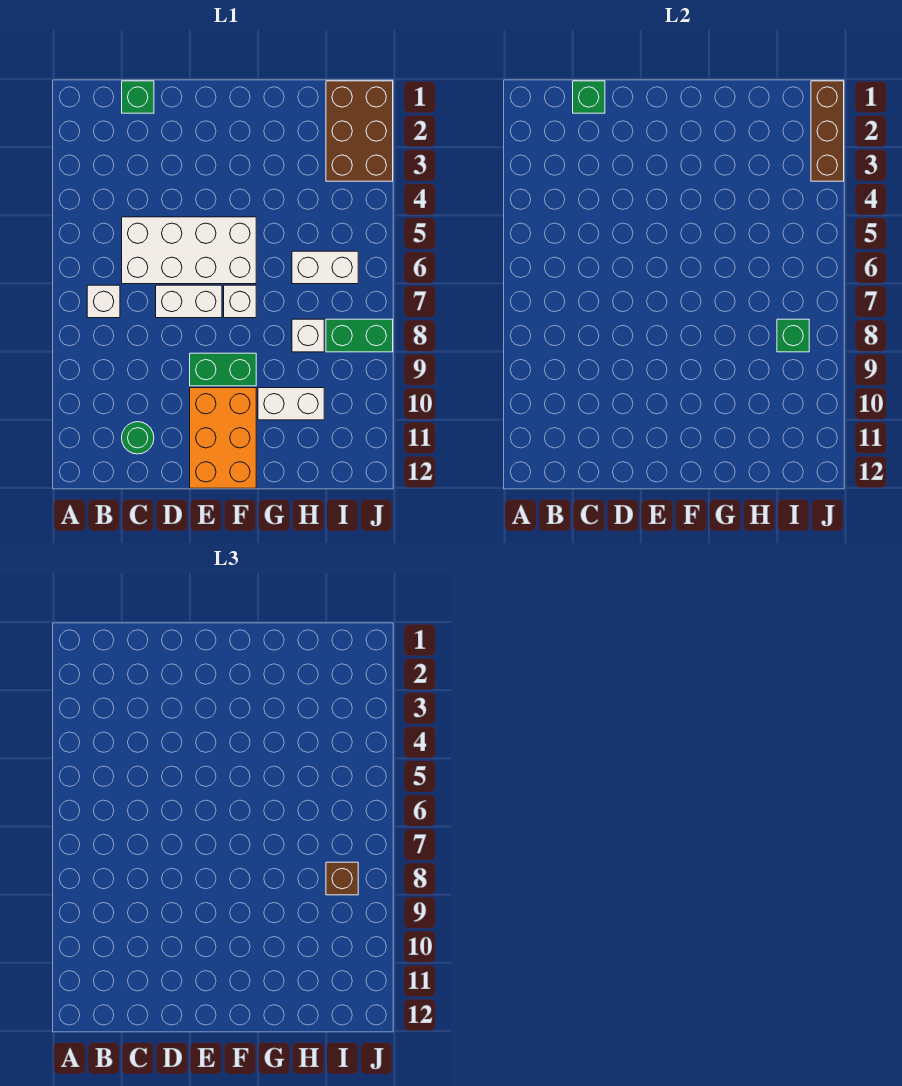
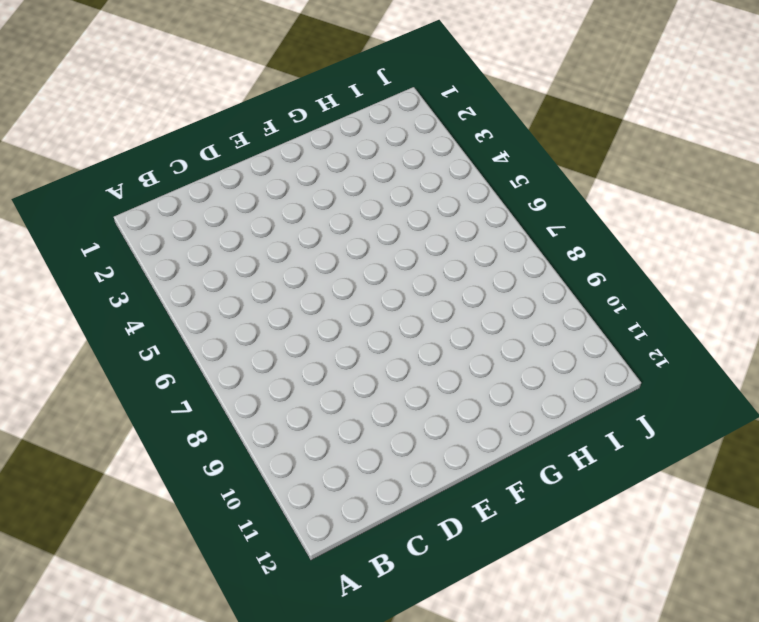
none -> white 1x1 brick [87,285,120,318]
none -> green 1x1 brick [122,81,154,113]
none -> white 2x4 brick [122,217,256,284]

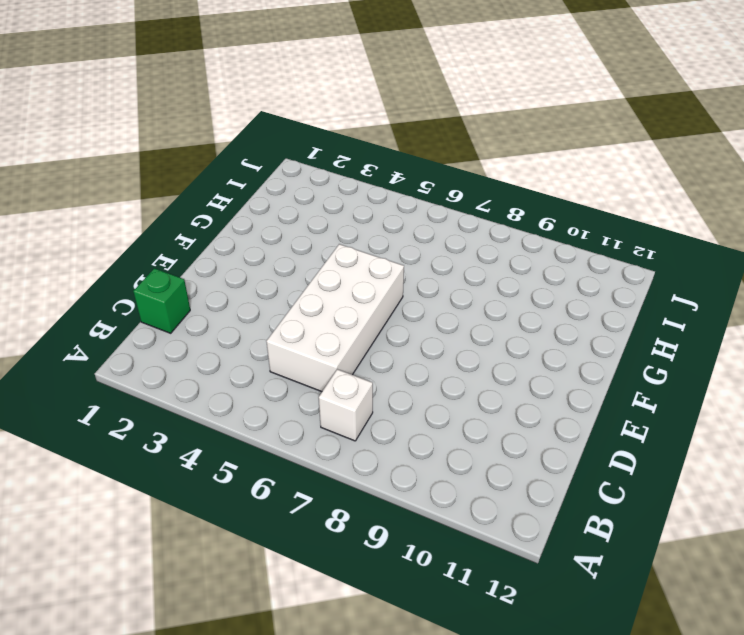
none -> green 1x1 round brick [122,422,154,454]
none -> white 1x2 brick [156,285,222,318]
none -> green 1x2 brick [190,353,256,386]

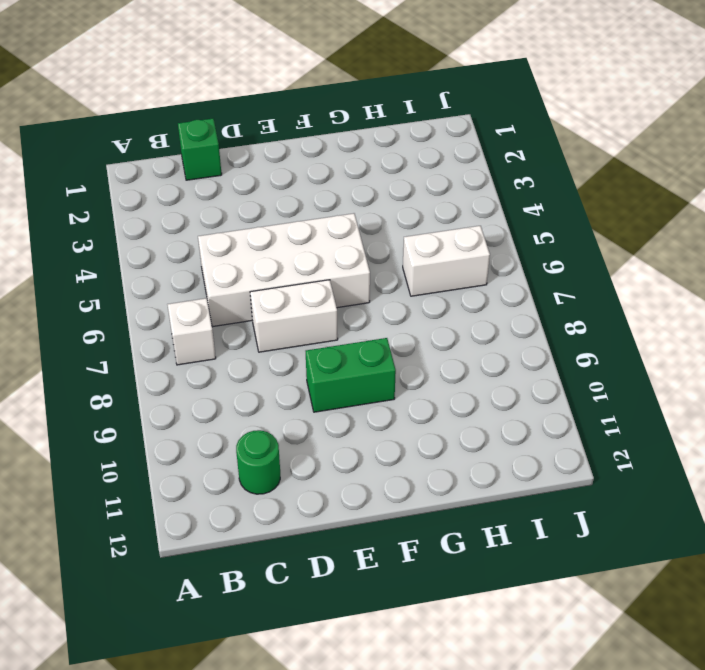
none -> orange 2x3 brick [190,388,256,488]
none -> white 1x1 brick [224,285,256,318]
none -> white 1x2 brick [258,388,324,420]

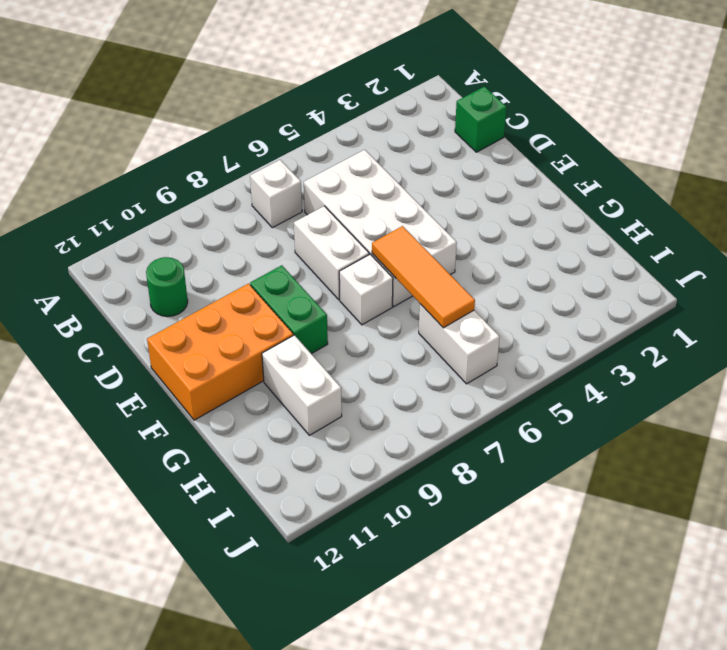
orange 1x3 tile [372,226,475,328] -> none
none -> white 1x1 brick [292,319,324,352]
none -> brown 2x3 brick [326,81,393,181]
none -> green 1x2 brick [326,319,393,352]

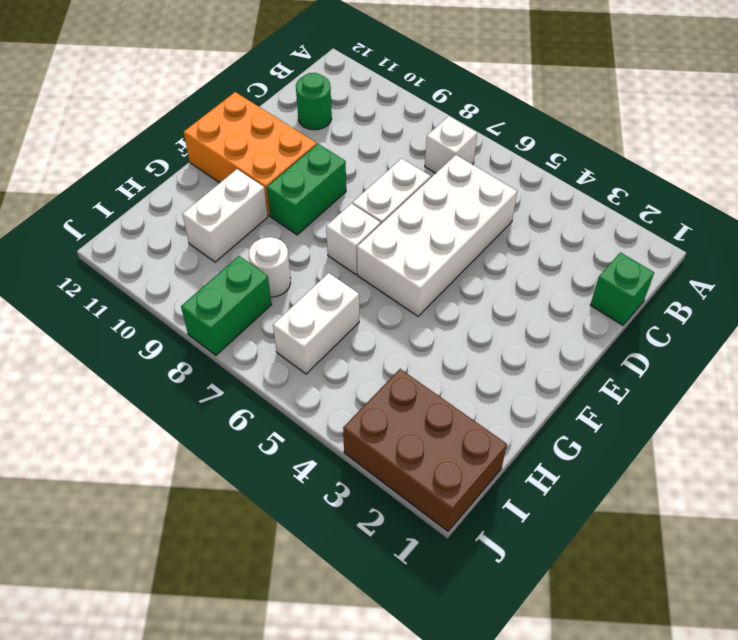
white 1x1 round brick [249,237,291,297] -> white 1x1 brick [292,319,324,352]
none -> green 1x1 brick [573,81,605,113]
none -> green 1x1 brick [777,319,809,352]
none -> brown 1x3 brick [811,81,844,181]

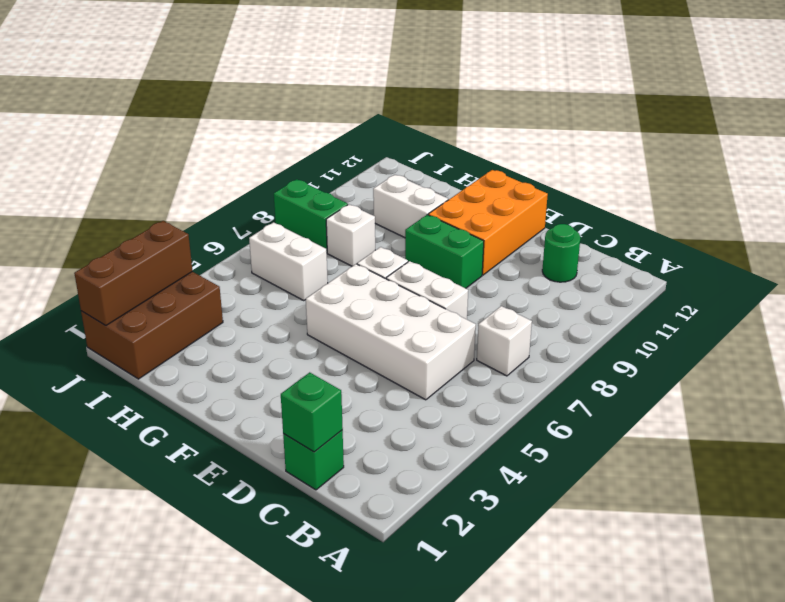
none -> green 1x1 brick [777,319,809,352]
none -> brown 1x1 brick [326,862,358,895]

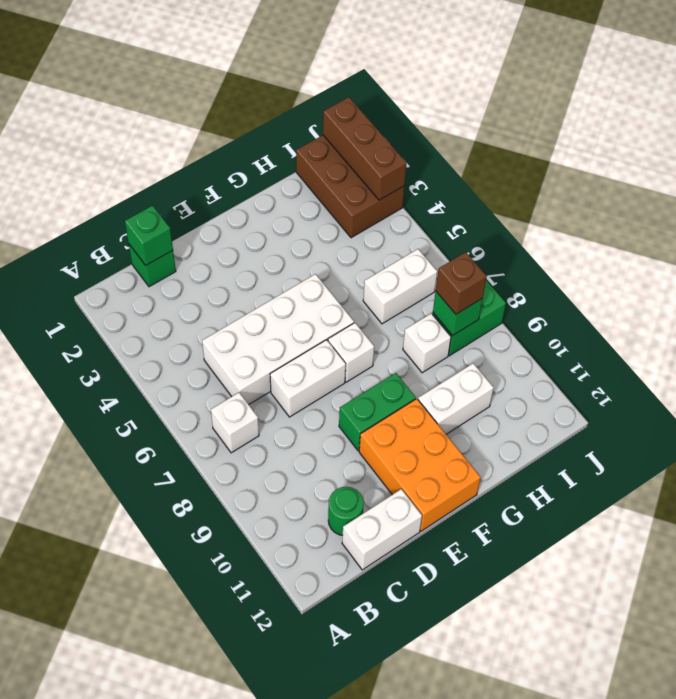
white 1x2 brick [342,489,422,570] -> none

